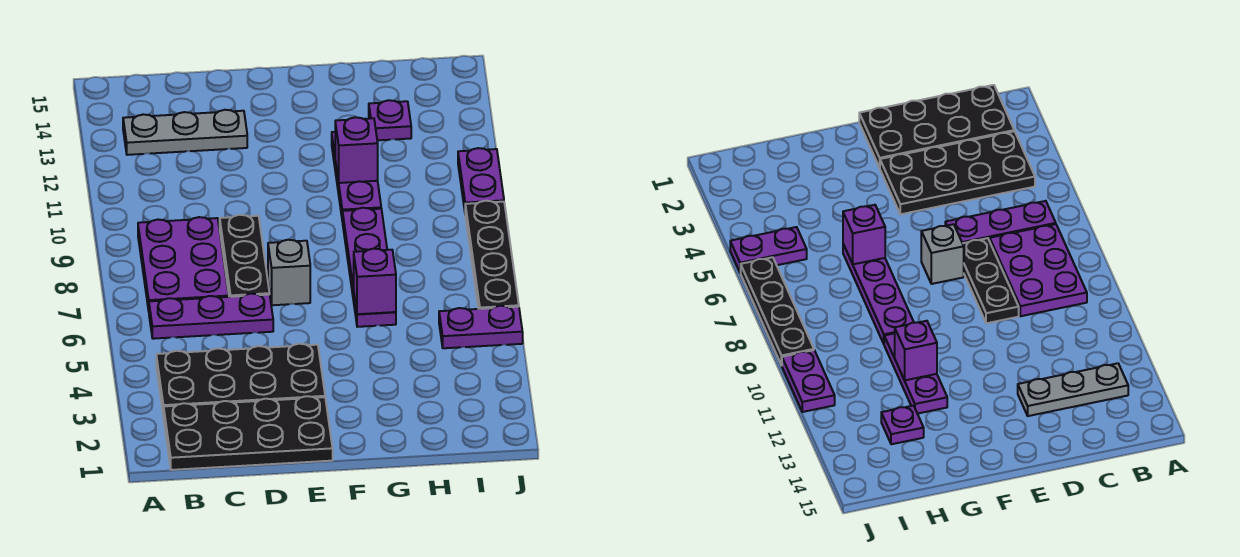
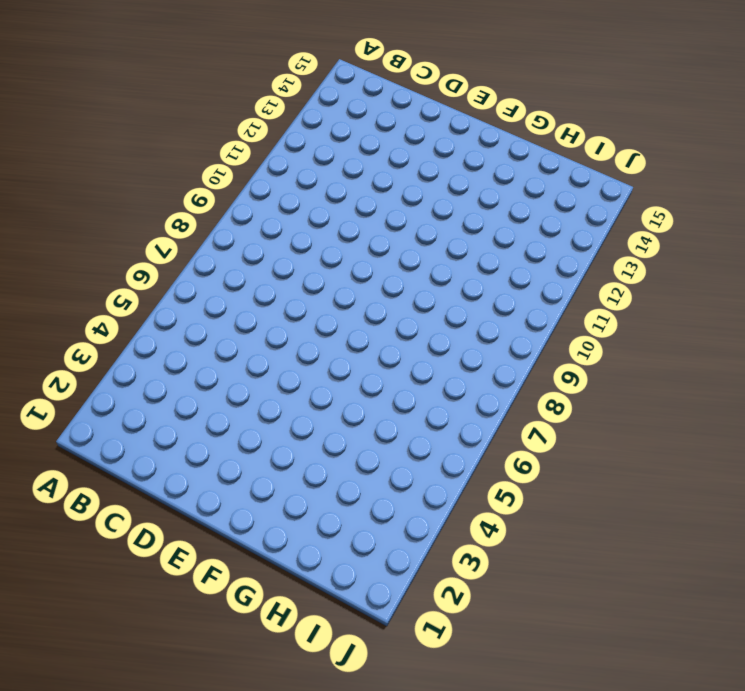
none -> black 2x4 plate [164,396,333,470]
none -> black 2x4 plate [156,344,325,417]
none -> purple 1x3 plate [149,294,273,339]

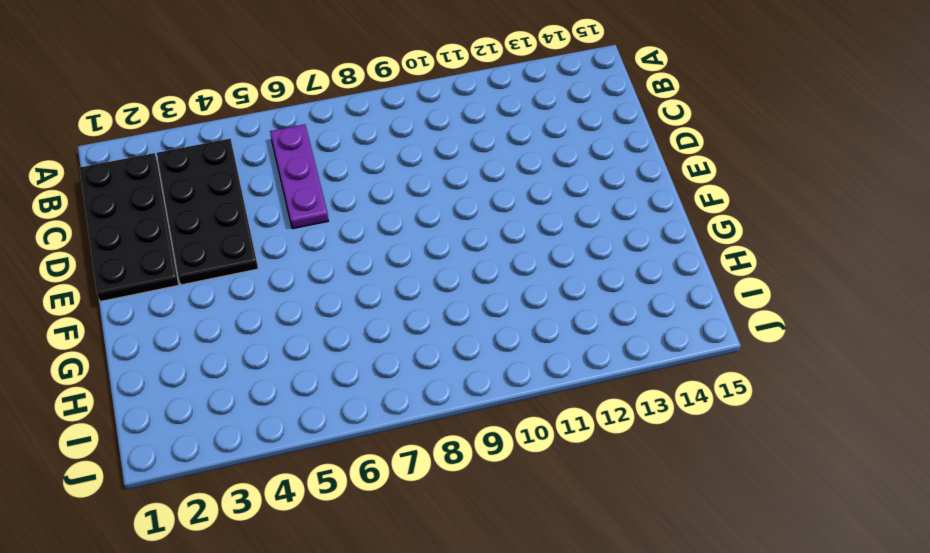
none -> purple 2x3 plate [138,217,229,311]
none -> grey 1x3 plate [123,110,247,155]
none -> black 1x3 plate [220,215,270,297]

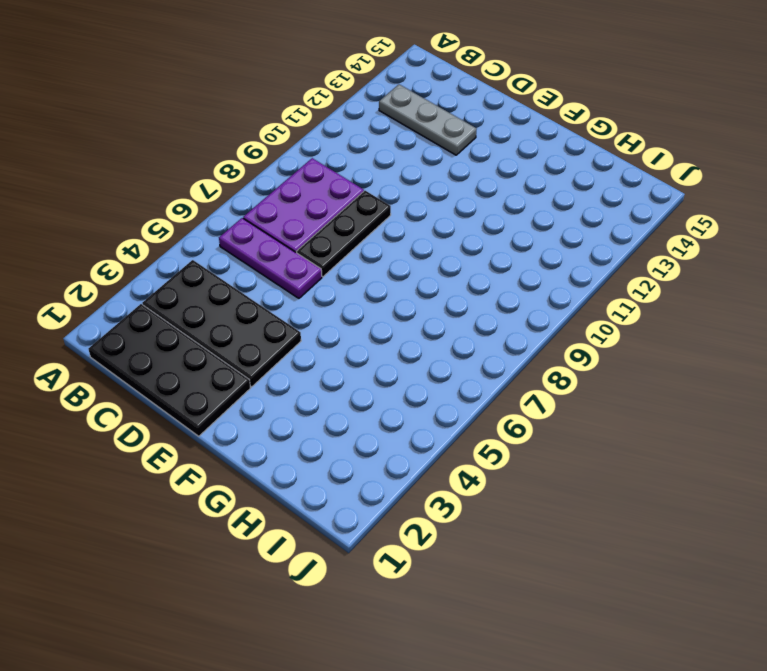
none -> grey 1x1 brick [268,240,310,305]
none -> purple 1x4 plate [343,208,396,327]
none -> purple 1x3 plate [332,132,381,222]

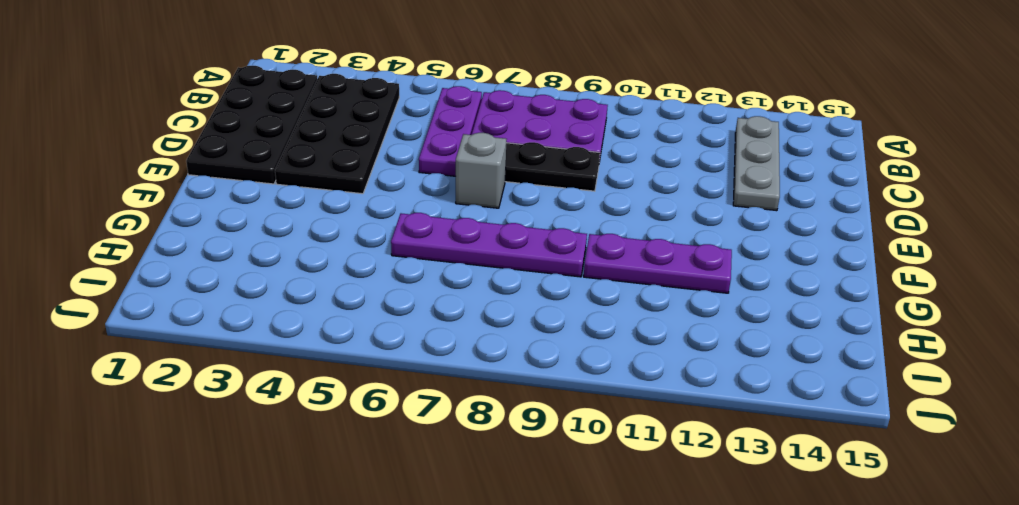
none -> purple 1x1 plate [369,100,411,140]
none -> purple 1x2 plate [439,306,523,348]
none -> black 1x4 plate [465,201,519,309]

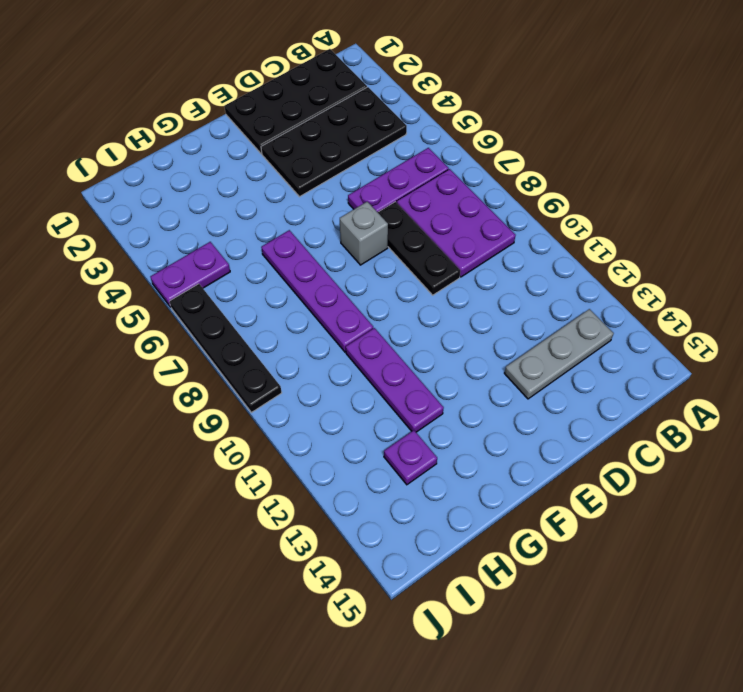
none -> purple 1x2 plate [458,148,504,210]
none -> purple 1x1 brick [354,249,396,314]
none -> purple 1x1 brick [335,117,378,183]

